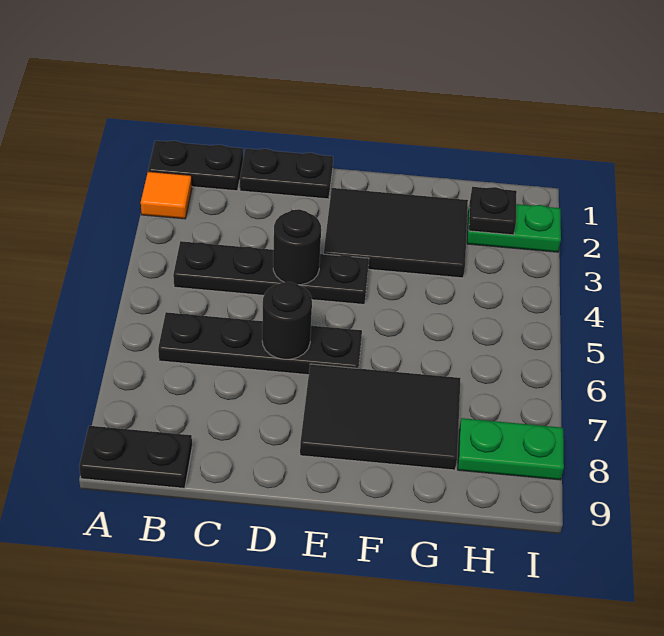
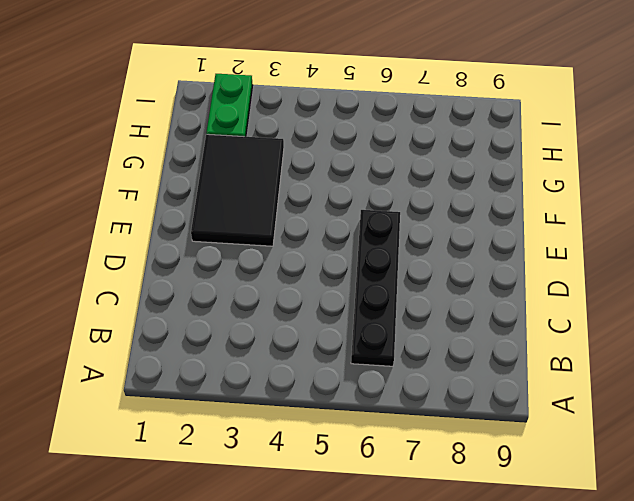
none -> black 1x2 plate [148,141,243,191]
none -> orange 1x1 tile [141,172,192,219]
none -> black 1x2 plate [79,426,192,488]

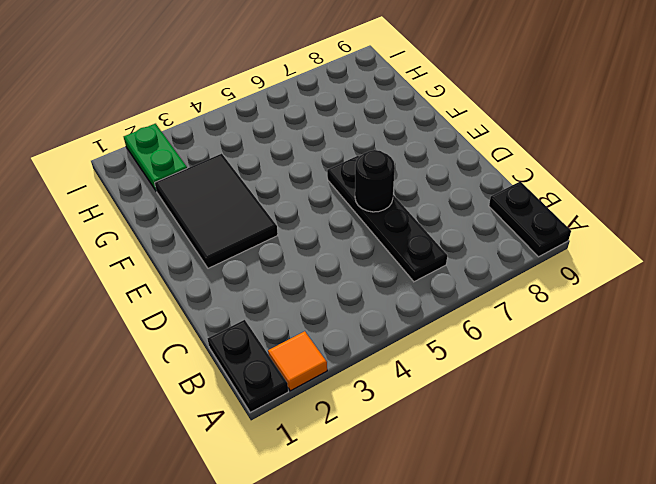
none -> black 1x4 plate [173,241,369,304]
none -> black 1x2 plate [240,148,333,199]
none -> black 2x3 tile [300,364,460,470]

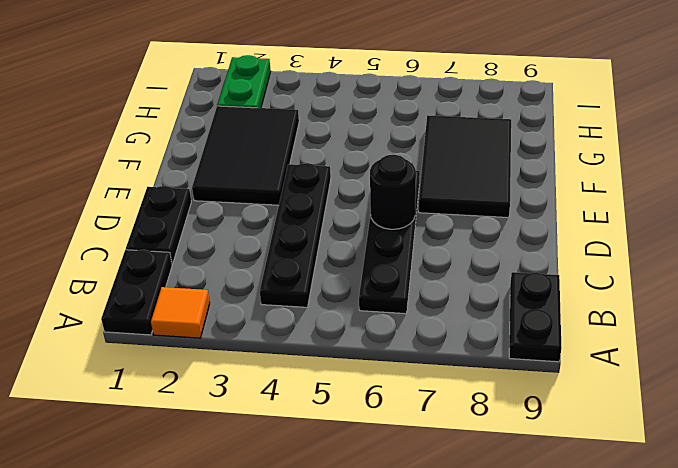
none -> green 1x2 plate [458,418,564,480]
none -> black 1x1 round brick [273,209,321,285]
none -> black 1x1 plate [469,187,517,235]

